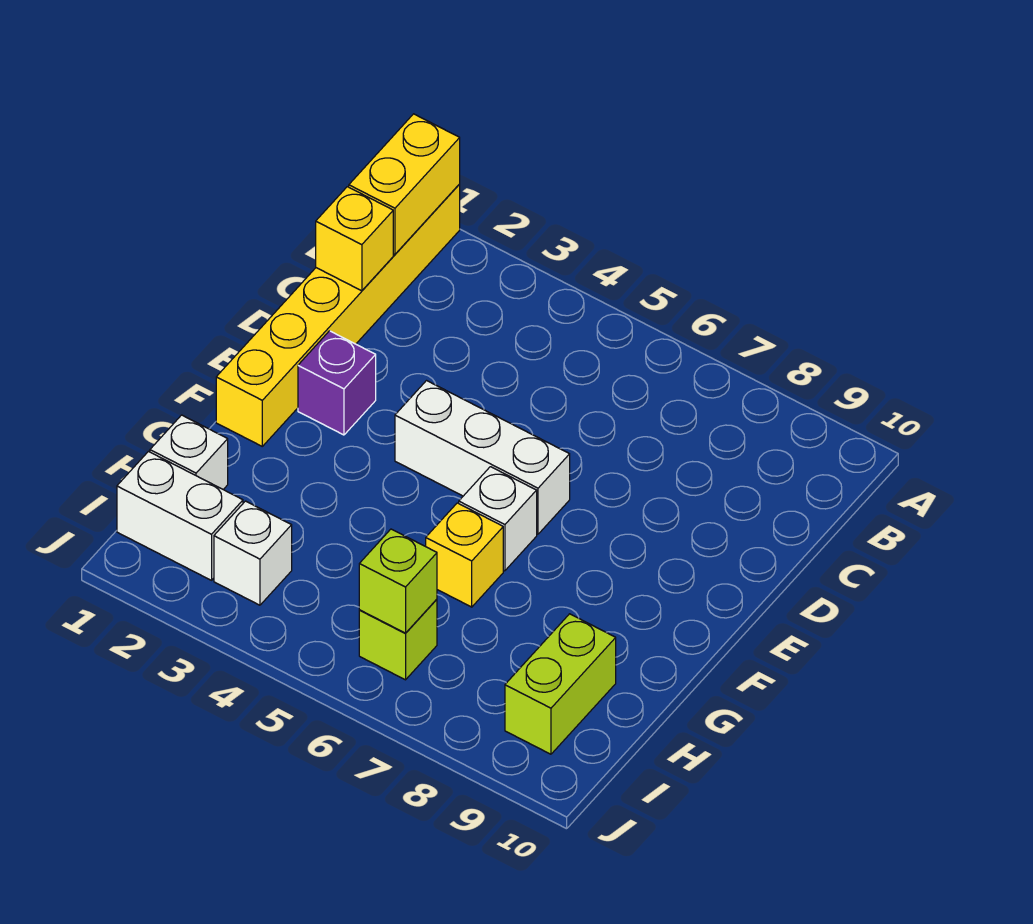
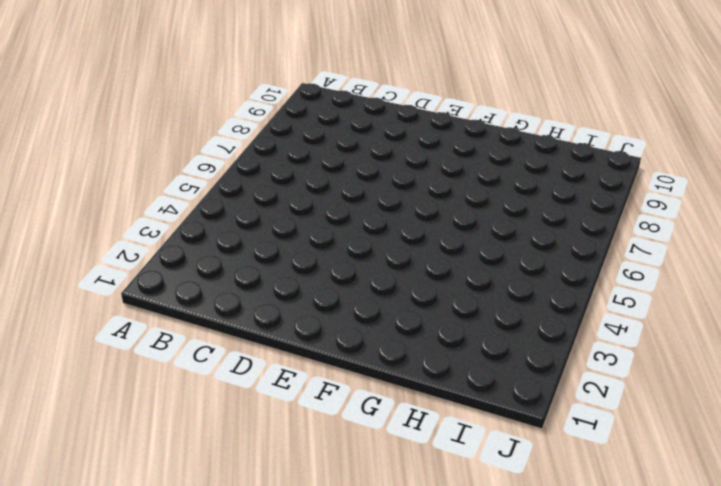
none -> yellow 1x6 brick [216,184,460,446]
none -> purple 1x1 brick [298,331,376,435]
none -> white 1x3 brick [395,381,570,534]

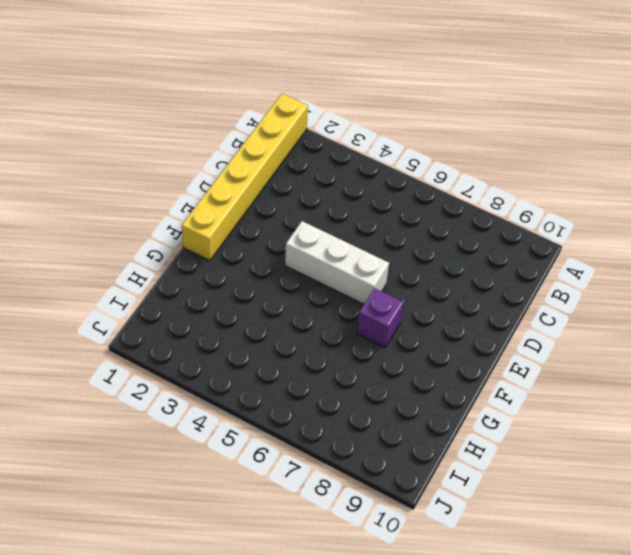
purple 1x1 brick [357,289,404,347] -> purple 1x1 brick moved to [298,331,376,435]
none -> white 1x1 brick [459,467,537,571]
none -> yellow 1x1 brick [426,503,503,607]
none -> white 1x1 brick [150,415,228,489]

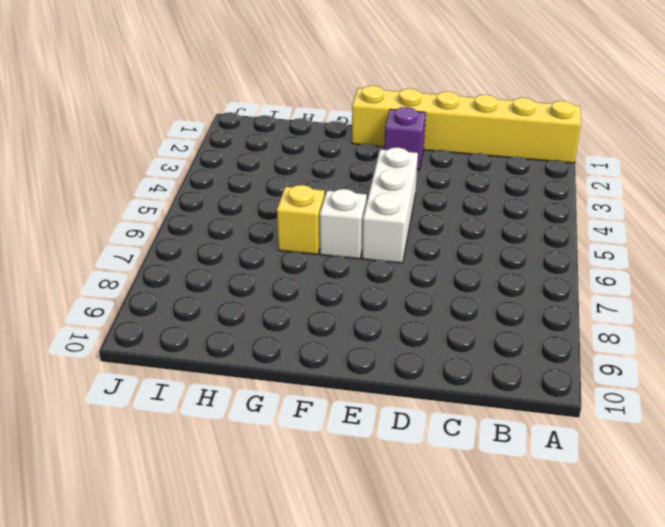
none -> white 1x1 brick [150,415,228,489]
none -> lime 1x2 brick [505,614,616,754]
none -> white 1x2 brick [117,452,243,580]

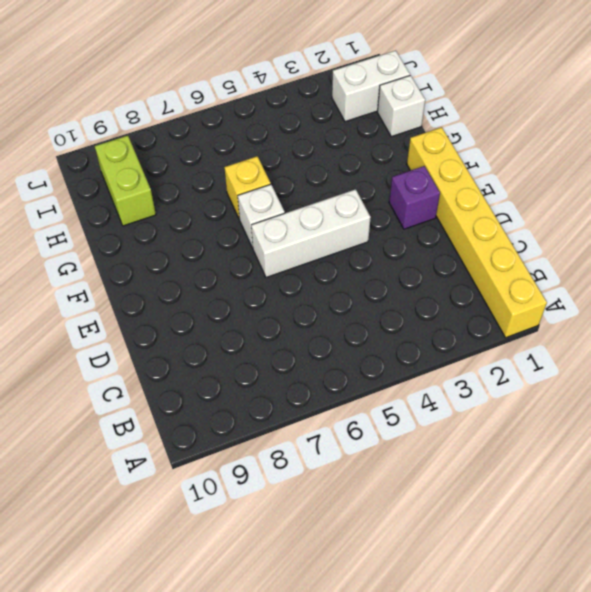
none -> white 1x1 brick [214,501,292,605]
none -> lime 1x1 brick [359,599,437,680]
none -> yellow 1x2 brick [349,114,460,254]

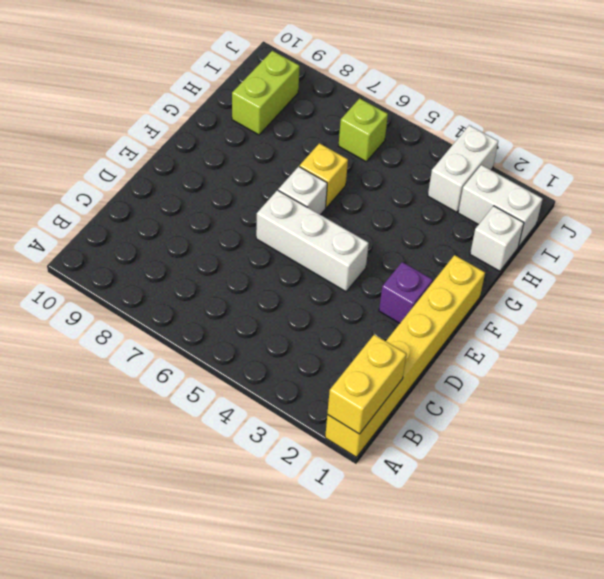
white 1x2 brick [428,125,498,212] -> white 1x1 brick [214,501,292,605]
none -> yellow 1x1 brick [316,187,393,291]
none -> lime 1x1 brick [359,529,437,633]

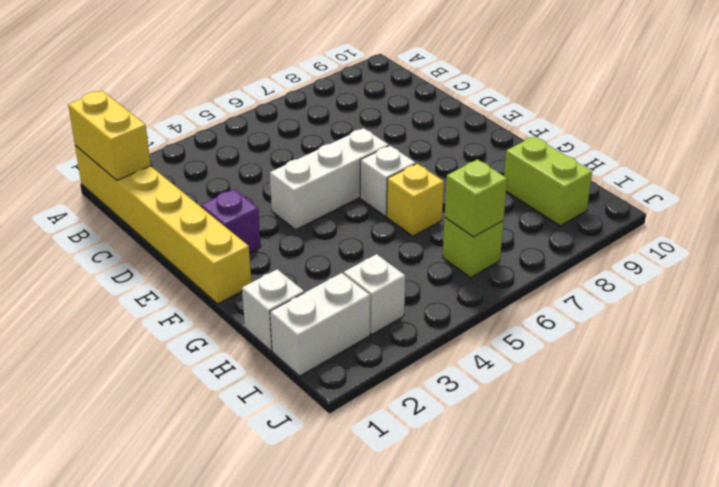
none -> yellow 1x1 brick [316,187,393,291]

